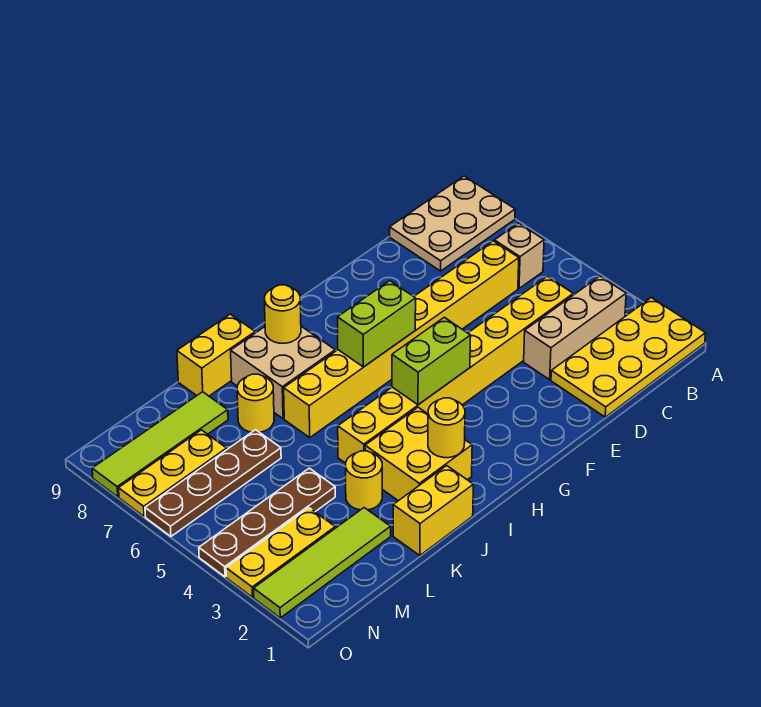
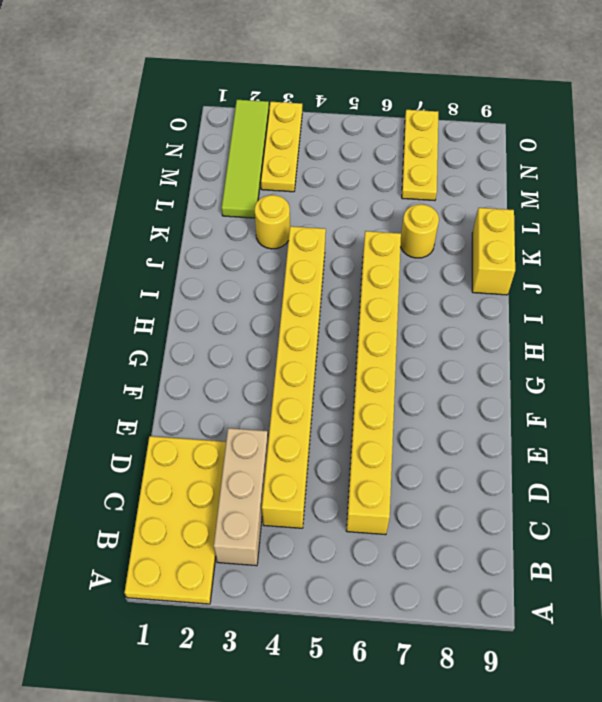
none -> tan 2x3 plate [390,176,515,271]
none -> tan 1x1 brick [494,223,544,288]
none -> yellow 2x2 brick [365,407,472,501]

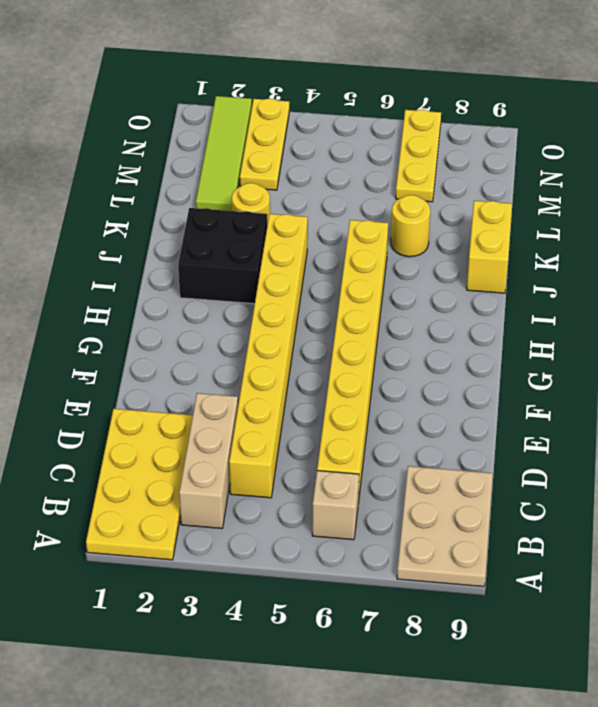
black 2x2 brick [178,208,267,304] -> yellow 2x2 brick [365,407,472,501]
none -> tan 2x2 brick [231,326,335,419]
none -> yellow 1x2 brick [393,466,473,556]
none -> brown 1x4 plate [199,468,335,577]

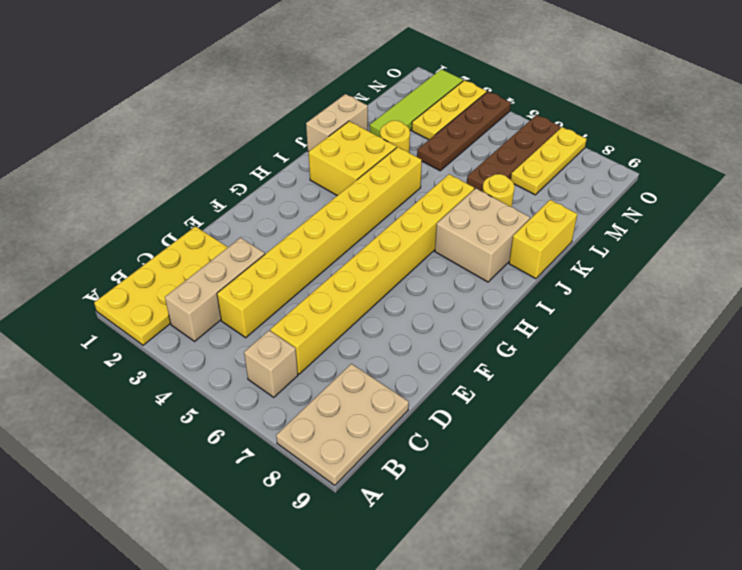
tan 1x2 brick [306,94,368,152] -> yellow 1x2 brick [393,466,473,556]
none -> lime 1x4 tile [92,392,228,497]
none -> lime 1x2 brick [392,317,471,405]
none -> lime 1x2 brick [337,281,416,367]

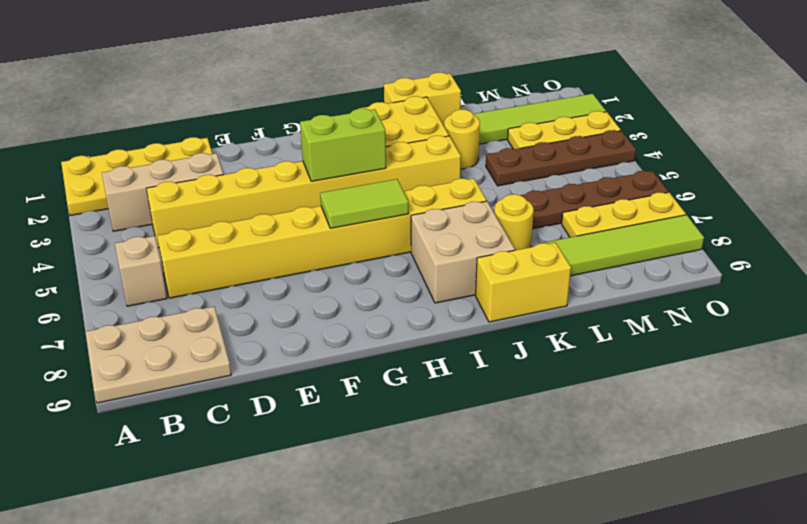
lime 1x2 tile [320,179,409,228] -> lime 1x2 brick [337,281,416,367]
none -> yellow 1x1 round brick [428,398,465,458]
none -> yellow 1x1 round brick [265,285,301,343]

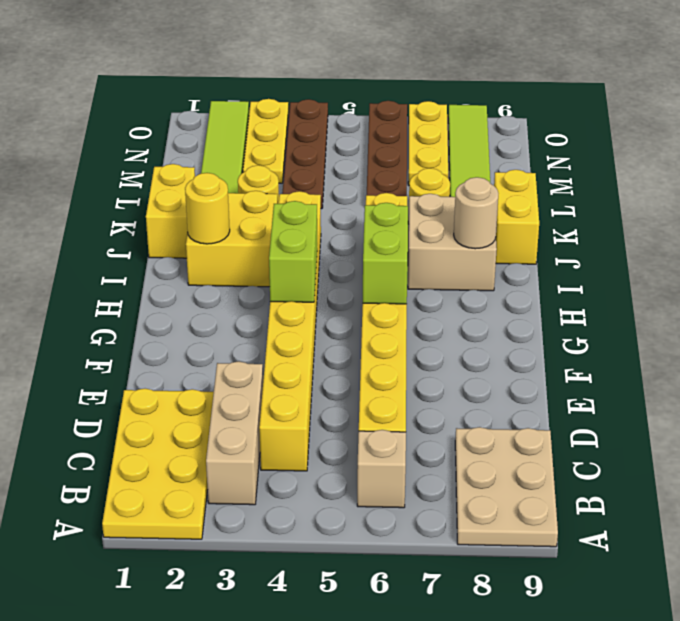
tan 1x1 round brick [454,177,498,249] -> yellow 1x1 round brick [265,285,301,343]

